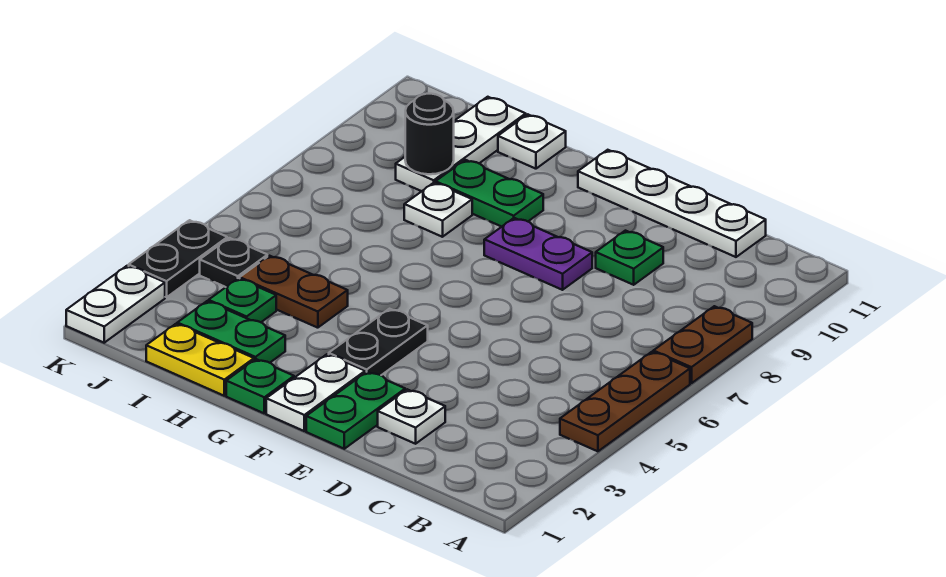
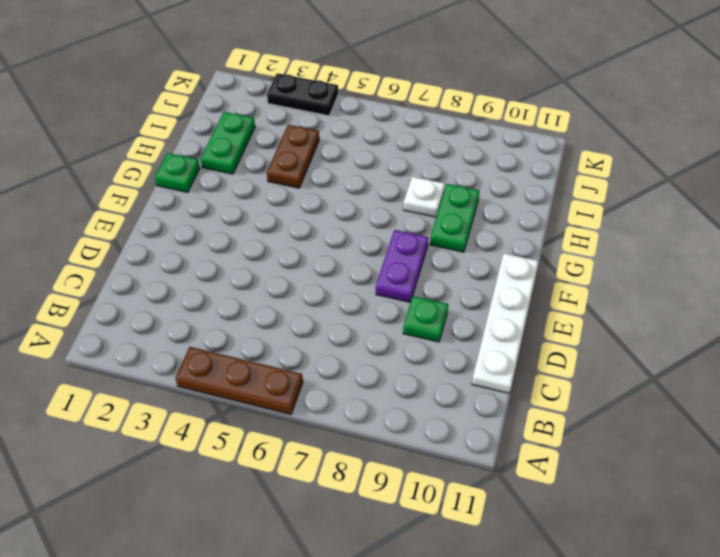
none -> brown 1x2 plate [653,306,752,383]
none -> white 1x1 plate [378,389,445,444]
none -> green 1x2 plate [306,372,405,449]

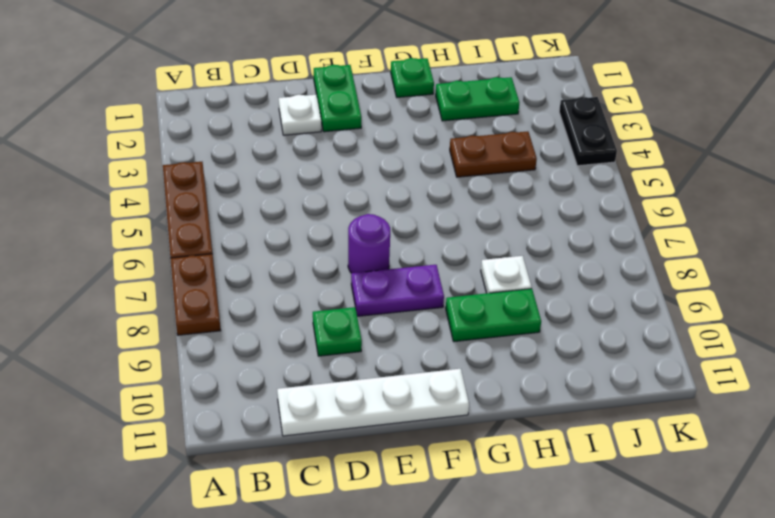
purple 1x1 round brick [348,214,390,273] -> none
none -> white 1x2 plate [266,354,365,431]
none -> black 1x2 plate [329,309,428,375]
none -> yellow 1x2 plate [146,324,254,396]

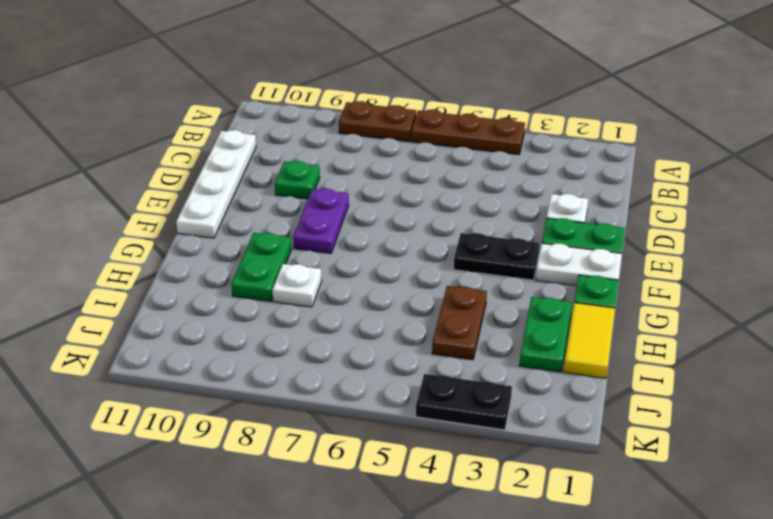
yellow 1x2 tile [564,303,615,378] -> yellow 1x2 plate [146,324,254,396]
none -> white 1x1 plate [498,114,566,169]
none -> green 1x1 plate [209,278,276,322]
none -> white 1x3 plate [396,97,526,191]

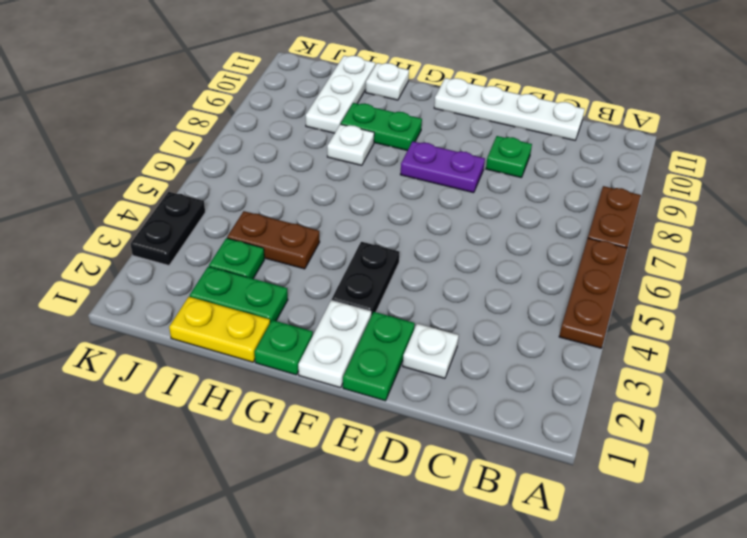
none -> black 1x1 plate [200,238,267,287]
none -> white 1x2 plate [66,266,165,343]
none -> black 1x1 round brick [405,94,454,174]

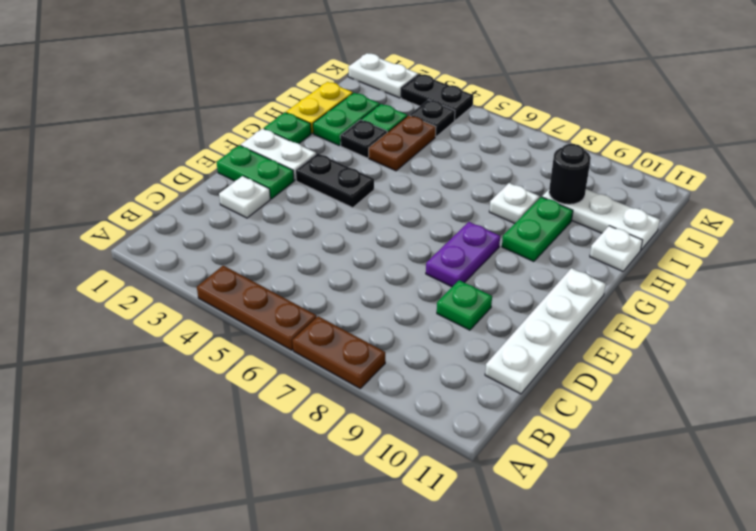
black 1x1 plate [340,120,387,158] -> none

